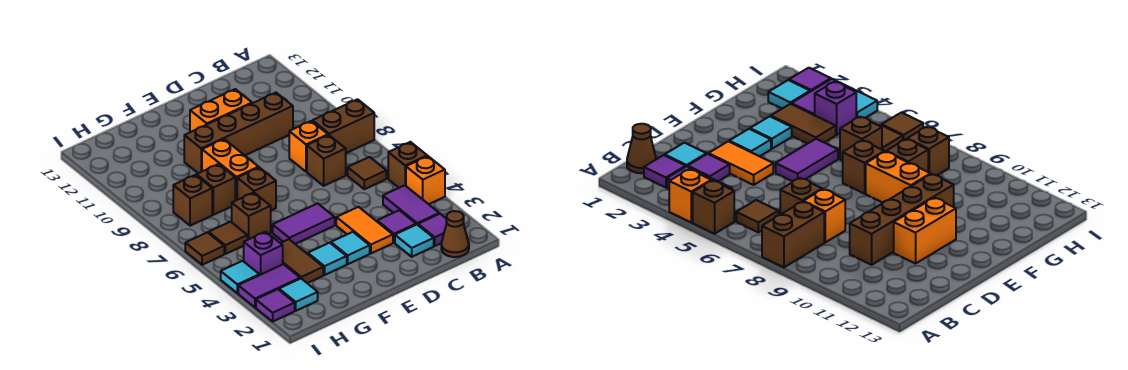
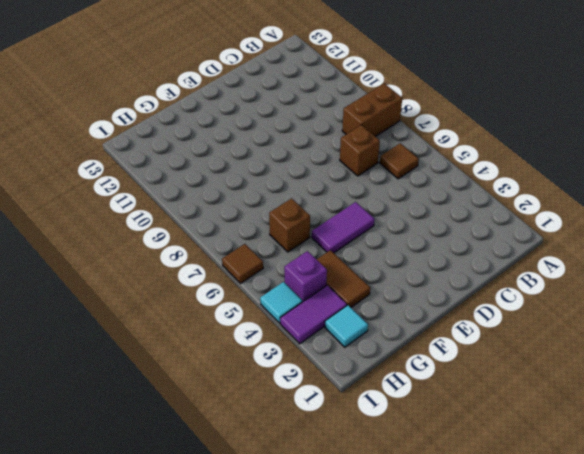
none -> orange 1x1 brick [406,156,445,204]
none -> brown 1x1 brick [388,142,427,188]
none -> brown 1x1 cone [441,211,469,257]
none -> purple 1x1 tile [418,214,447,246]

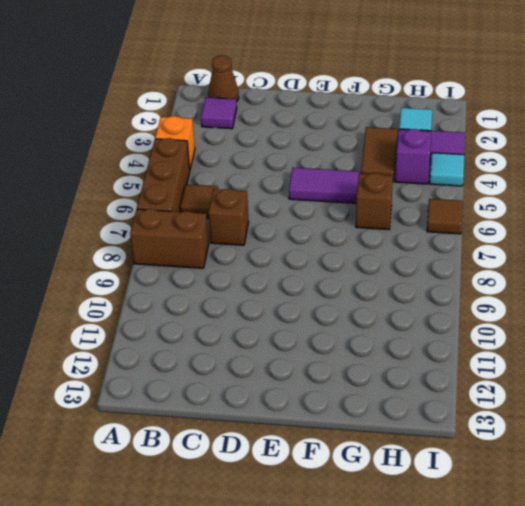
brown 1x3 brick [137,138,190,212] -> brown 1x1 brick [388,142,427,188]
none -> purple 1x2 tile [383,185,439,225]
none -> cyan 1x1 tile [395,225,434,257]
none -> purple 1x1 tile [377,210,416,243]
none -> orange 1x1 brick [289,121,328,172]

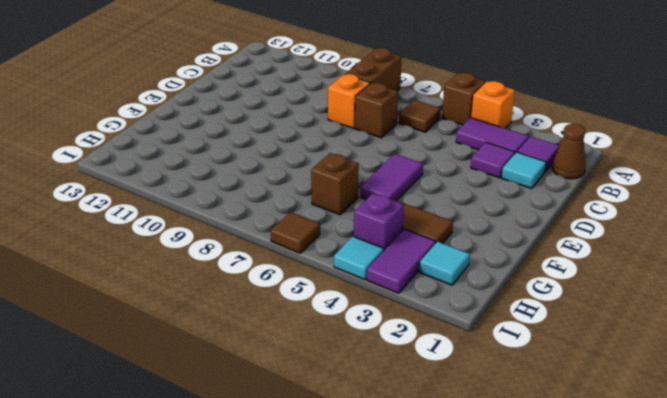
none -> brown 1x4 brick [184,93,293,173]
none -> orange 1x2 tile [336,207,393,253]
none -> orange 1x2 brick [190,89,252,132]
none -> cyan 1x1 tile [331,232,370,264]

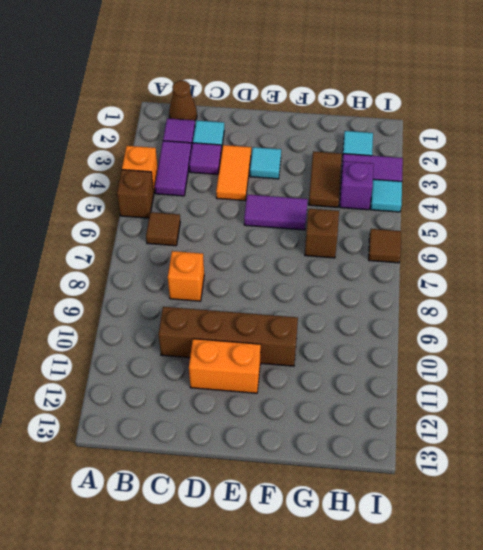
none -> brown 1x2 brick [312,99,374,153]
none -> brown 1x1 brick [307,135,346,186]
none -> cyan 1x1 tile [308,243,347,275]
none -> brown 1x1 brick [237,167,276,210]

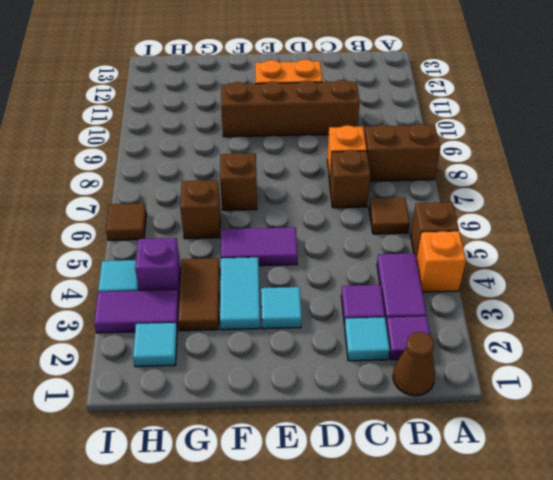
cyan 1x2 tile [220,257,260,330] -> cyan 1x1 tile [308,243,347,275]
none -> orange 1x2 tile [336,207,393,253]
none -> orange 1x2 brick [202,139,259,201]
none -> brown 1x1 brick [197,164,235,215]
none -> brown 1x1 tile [209,222,247,254]

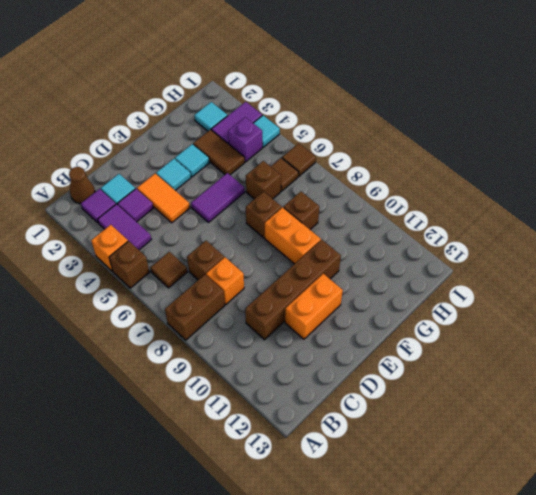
none -> brown 1x1 brick [173,175,212,226]
none -> purple 1x1 tile [256,289,295,321]

